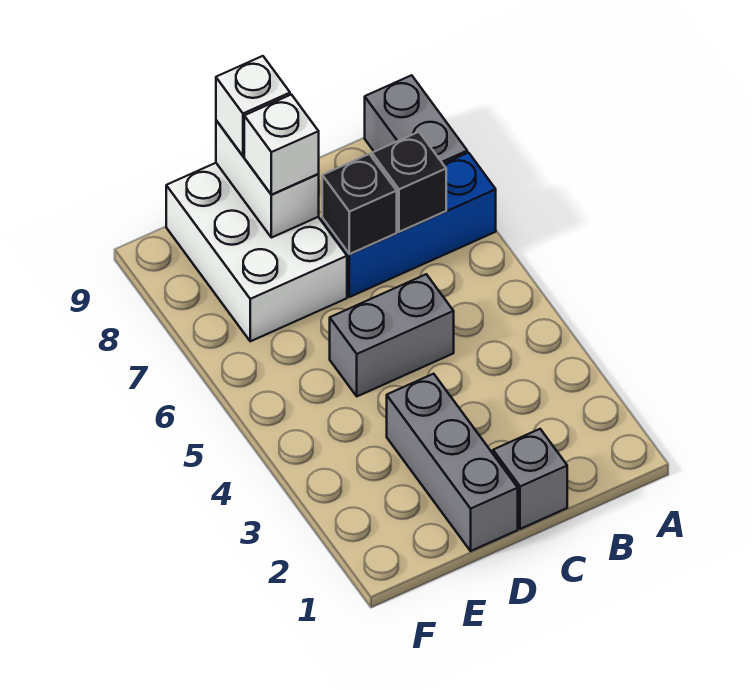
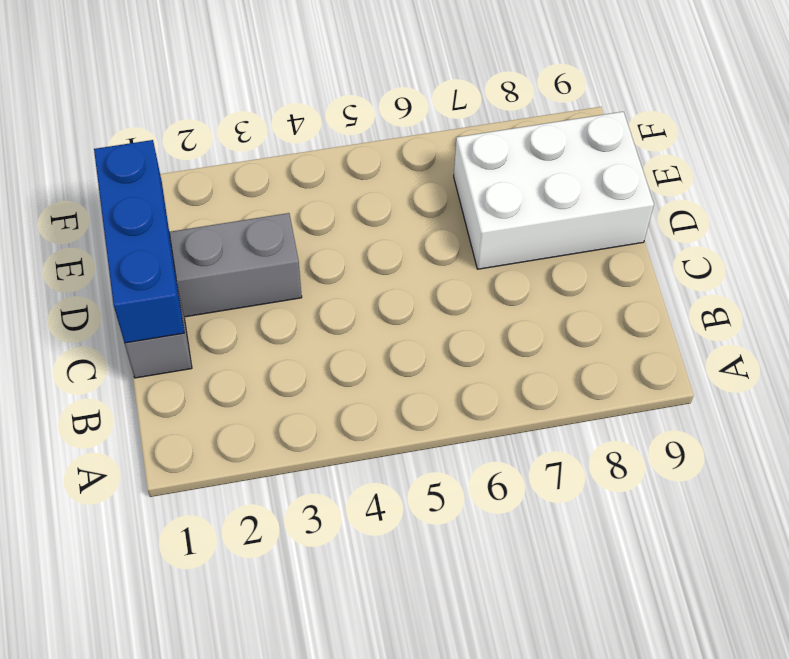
blue 1x3 brick [94,140,184,343] -> blue 1x3 brick moved to [322,153,496,297]
none -> grey 1x2 brick [365,75,467,164]
none -> grey 1x2 brick [330,274,454,396]

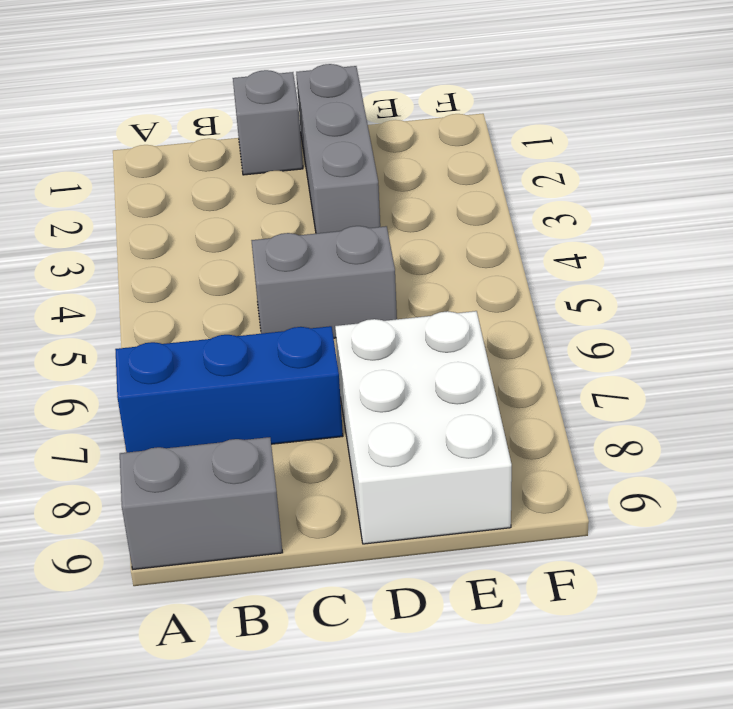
grey 1x2 brick [120,437,283,569] -> grey 1x2 brick turned to [365,75,467,164]
none -> black 1x1 brick [372,132,446,232]
none -> black 1x1 brick [322,154,397,254]

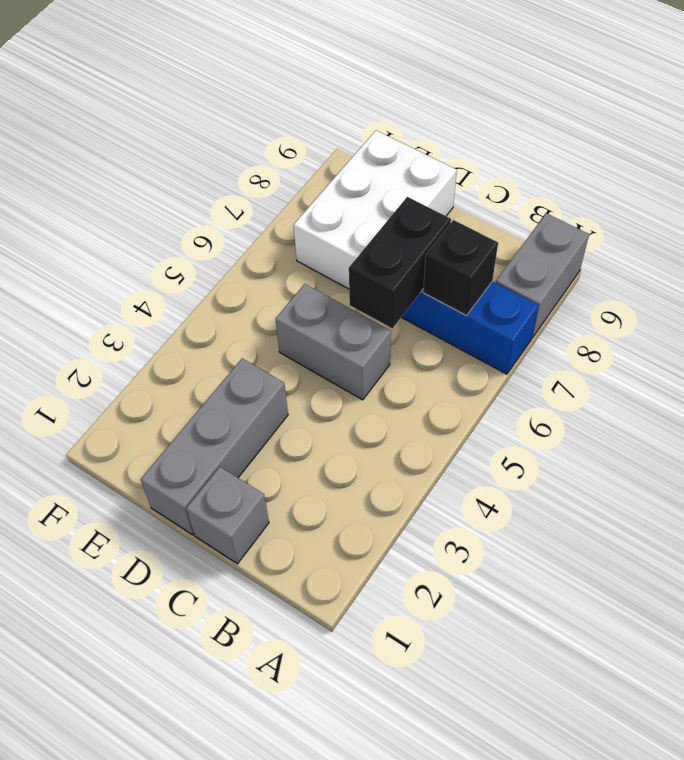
black 1x2 brick [349,197,451,328] -> black 1x1 brick [322,154,397,254]
none -> white 1x2 brick [216,120,319,238]
none -> white 1x1 brick [244,95,319,195]

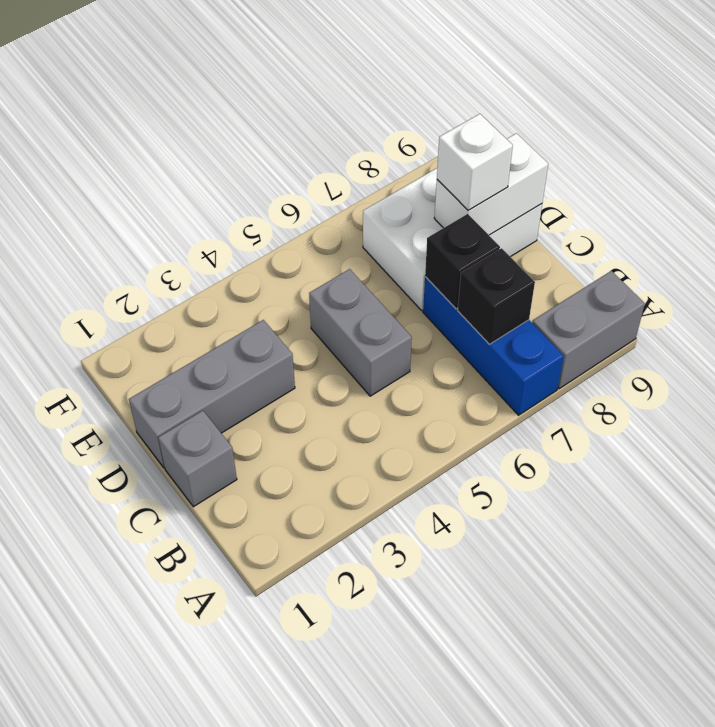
none -> white 1x1 brick [216,56,290,156]

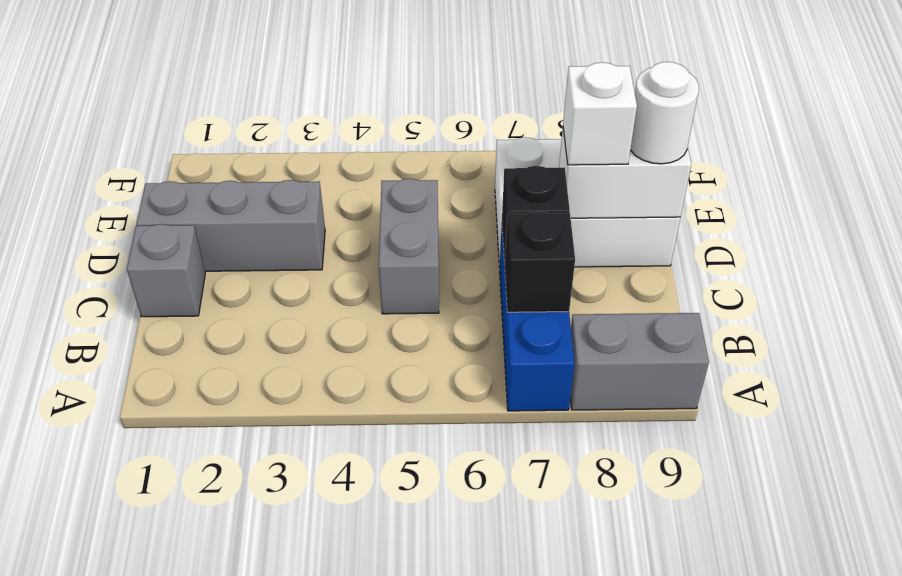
white 1x1 round brick [630,62,699,164] -> white 1x1 brick [216,56,290,156]

